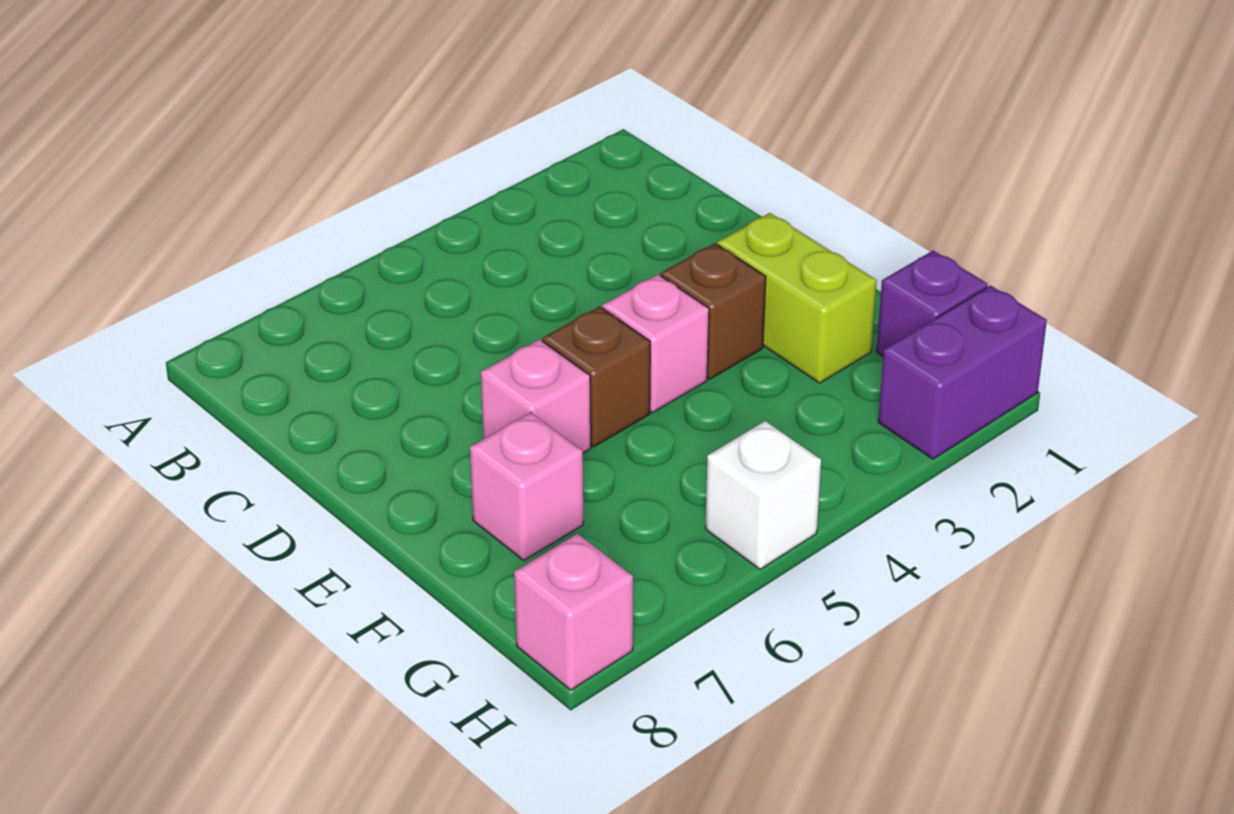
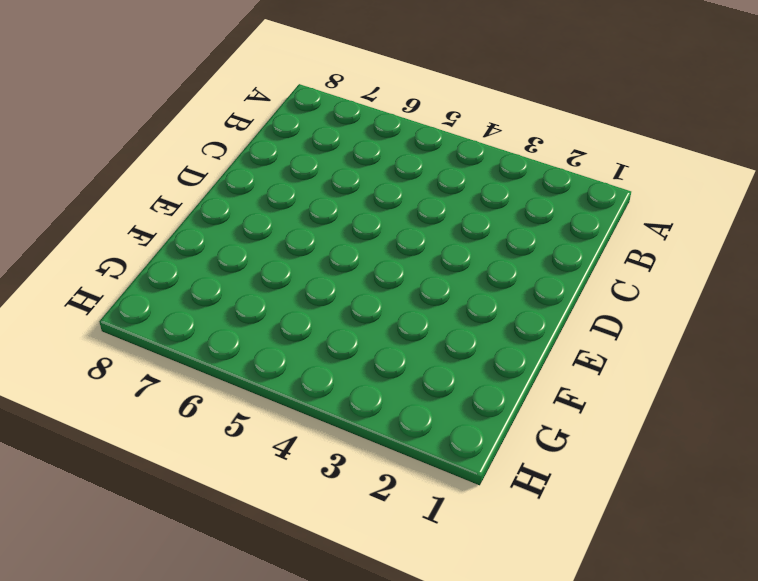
none -> lime 1x2 brick [717,213,877,383]
none -> brown 1x1 brick [661,243,766,379]

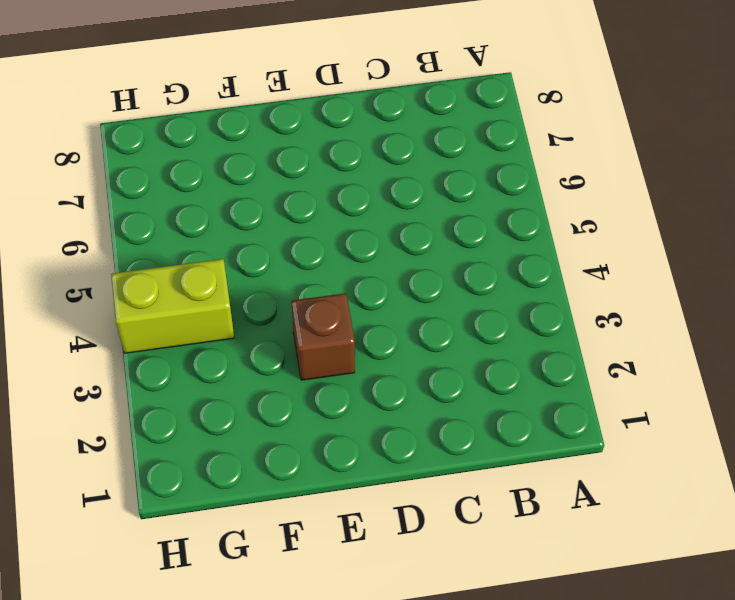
lime 1x2 brick [111,259,234,353] -> lime 1x2 brick moved to [717,213,877,383]
none -> pink 1x1 brick [602,275,709,413]
none -> brown 1x1 brick [542,306,650,447]

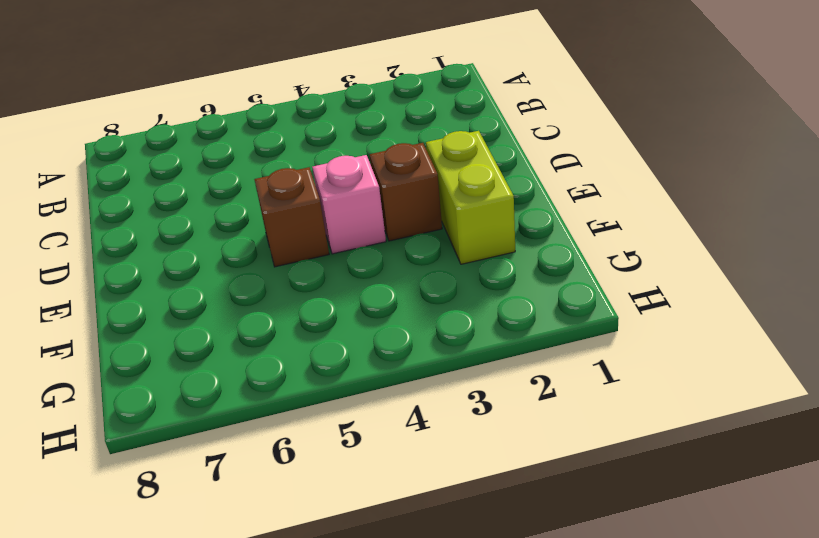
none -> pink 1x1 brick [481,340,591,453]
none -> pink 1x1 brick [470,413,583,560]

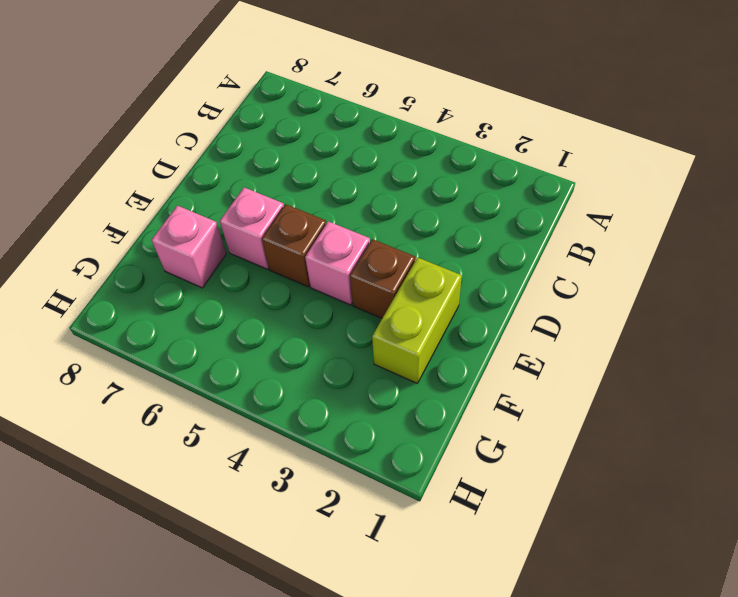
none -> purple 1x1 brick [877,250,988,356]
none -> purple 1x2 brick [878,286,1047,459]

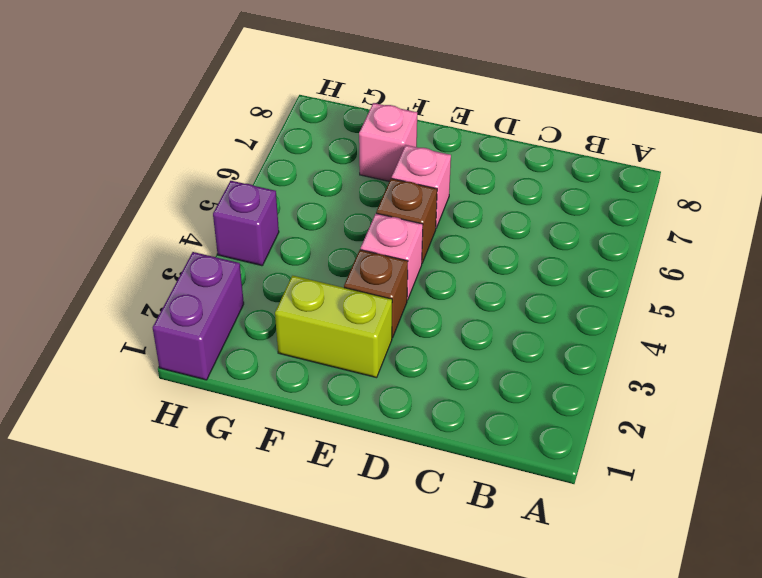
purple 1x1 brick [213,181,279,266] -> purple 1x1 brick moved to [877,250,988,356]
none -> white 1x1 brick [705,421,821,569]
none -> pink 1x1 brick [514,534,633,690]

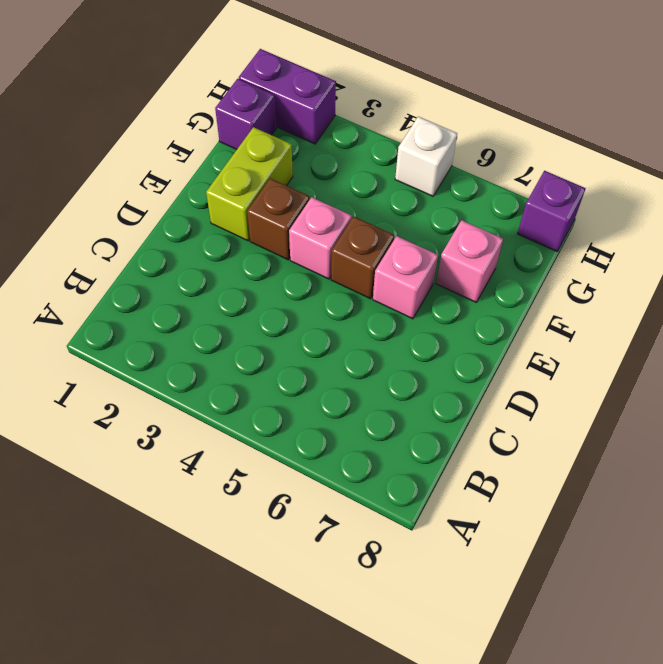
purple 1x1 brick [517,171,586,252] -> pink 1x1 brick [514,534,633,690]

